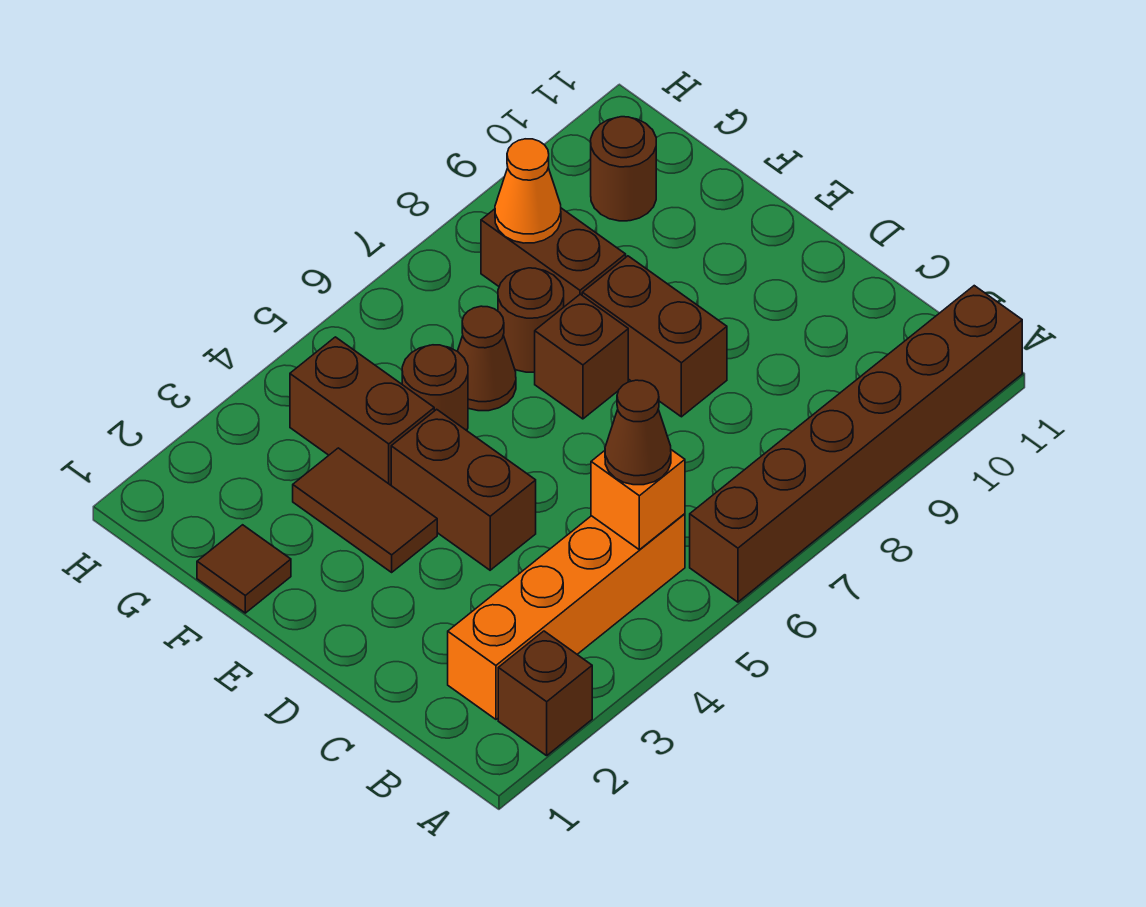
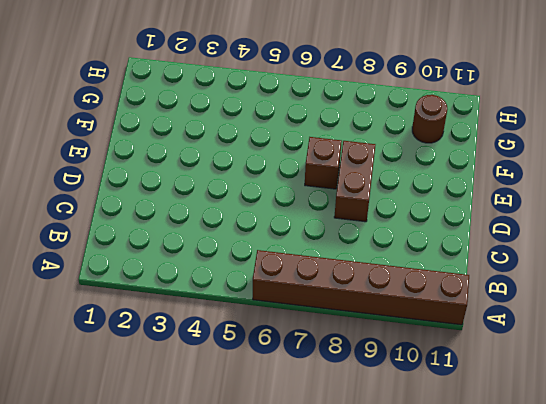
none -> brown 1x1 brick [498,631,592,756]
none -> orange 1x4 brick [448,514,685,719]
none -> brown 1x2 brick [391,409,536,570]

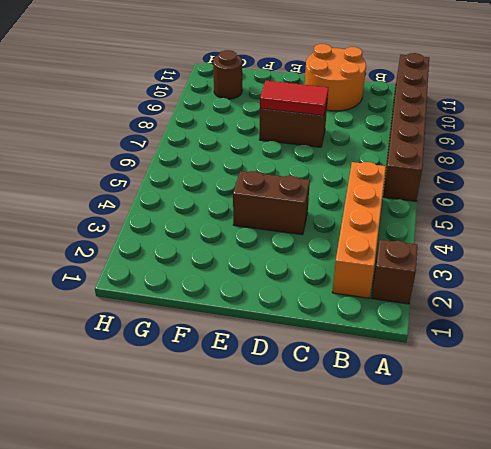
orange 2x2 round brick [305,44,366,111] -> none
red 1x2 tile [260,81,328,116] -> none
none -> brown 1x2 tile [293,448,437,572]
none -> brown 1x1 brick [535,294,628,419]
none -> brown 1x1 tile [197,525,291,613]

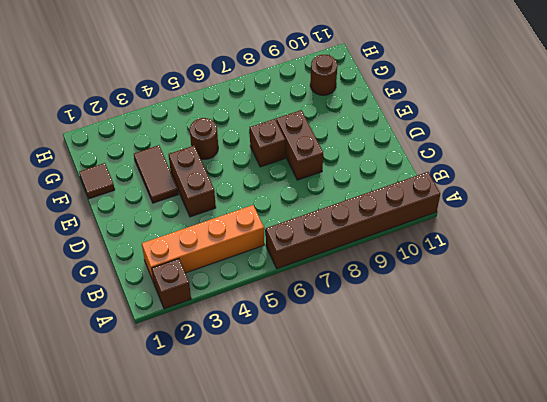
none -> brown 1x2 brick [290,337,434,485]
none -> brown 1x1 cone [457,306,516,411]
none -> brown 1x1 round brick [498,268,564,372]

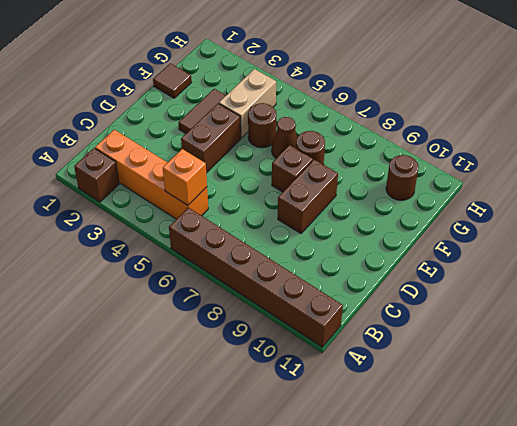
tan 1x2 brick [219,69,276,138] -> brown 1x2 brick [290,337,434,485]
none -> brown 1x2 brick [481,208,626,307]
none -> orange 1x1 cone [495,139,561,243]
none -> brown 1x1 cone [605,380,671,485]

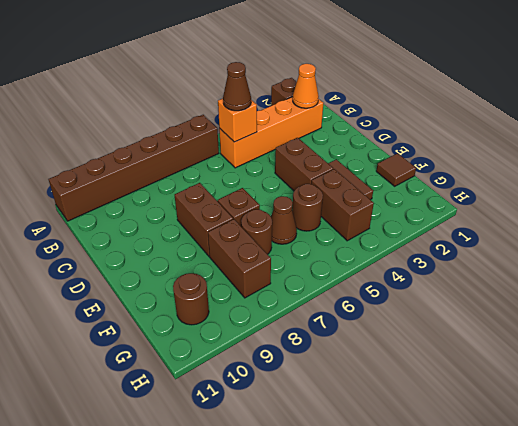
orange 1x1 cone [293,64,319,108] -> orange 1x1 cone moved to [495,139,561,243]

